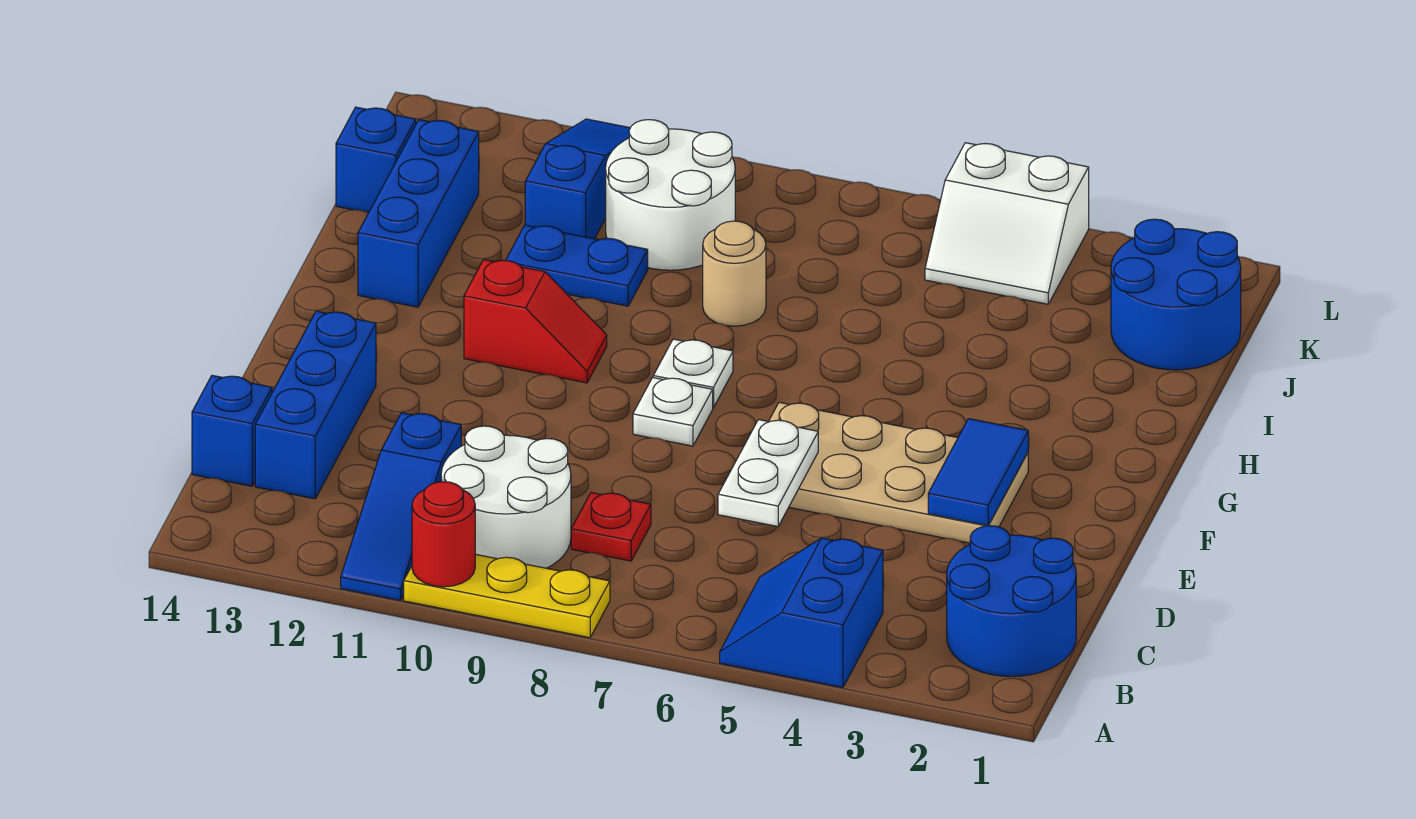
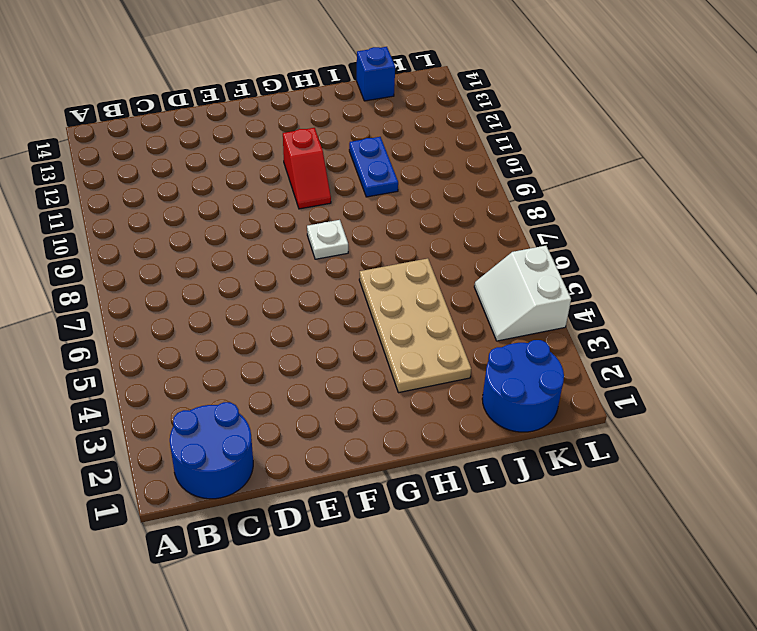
tan 2x4 plate [359,258,471,393] -> tan 2x4 plate moved to [769,402,1028,543]
none -> blue 2x2 slope [720,538,883,688]
none -> yellow 1x3 plate [404,554,610,638]
none -> blue 1x3 slope [341,413,461,600]

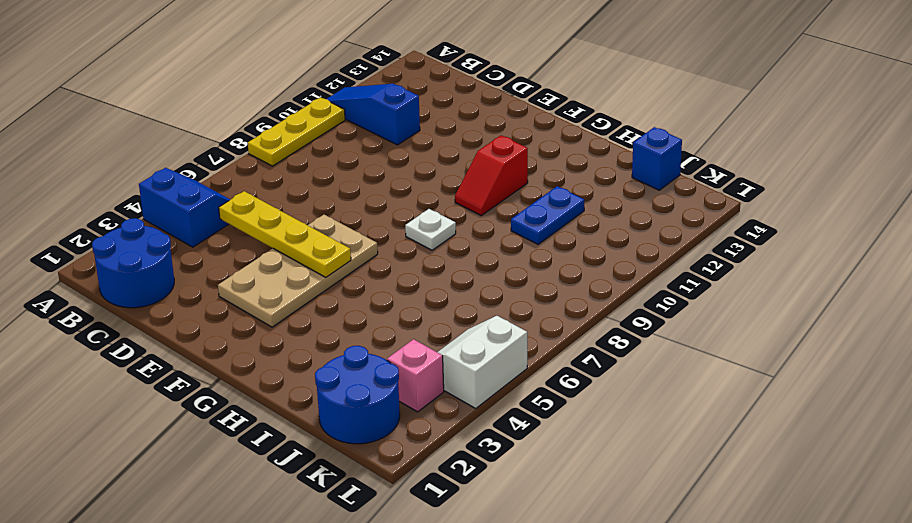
yellow 1x4 plate [219,191,351,277] -> none
pink 1x1 brick [387,339,444,412] -> none
none -> white 2x2 round brick [441,426,571,568]
none -> red 1x1 plate [571,492,651,561]
none -> blue 1x3 brick [255,311,376,499]

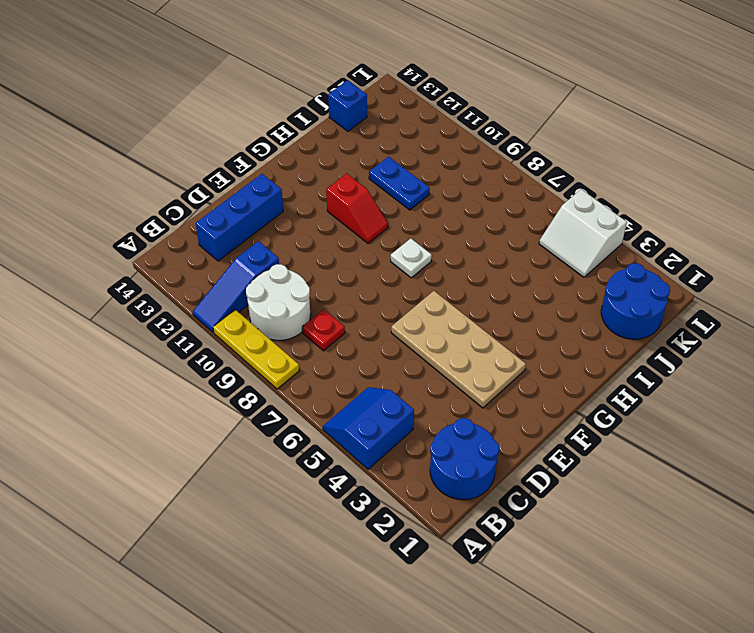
none -> blue 1x1 brick [192,375,272,486]
none -> white 1x1 plate [633,378,713,446]
none -> blue 1x3 brick [358,120,479,307]

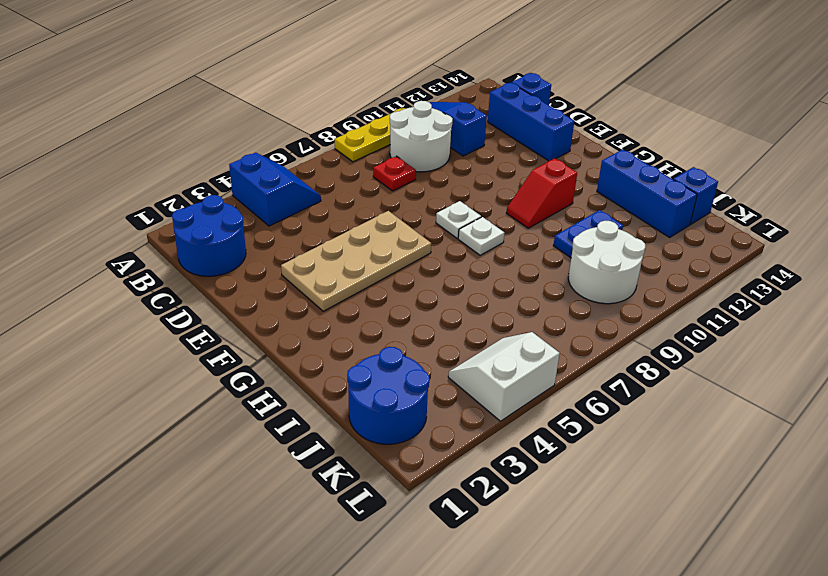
none -> tan 1x1 round brick [703,221,766,326]
none -> blue 1x3 slope [525,119,630,239]
none -> red 1x1 round brick [412,482,475,587]

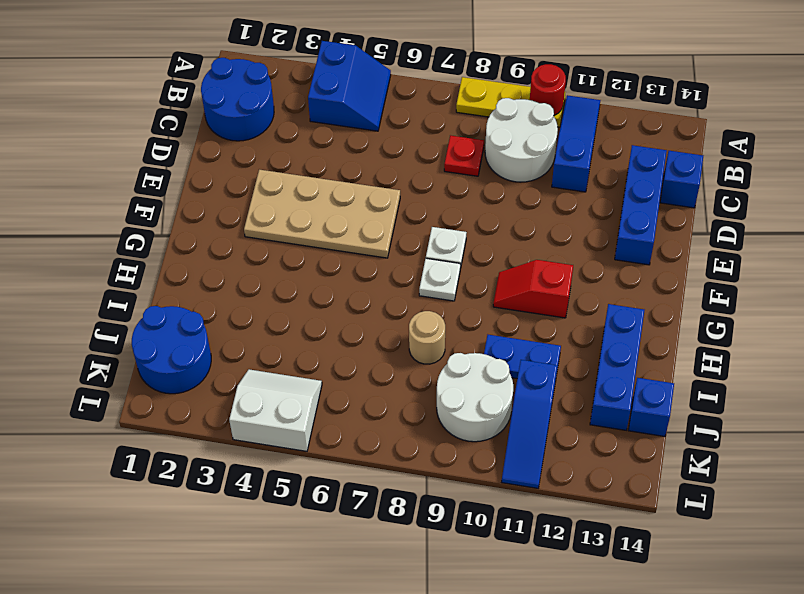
none -> white 1x2 plate [718,420,818,526]
none -> blue 1x2 tile [928,419,1028,526]

